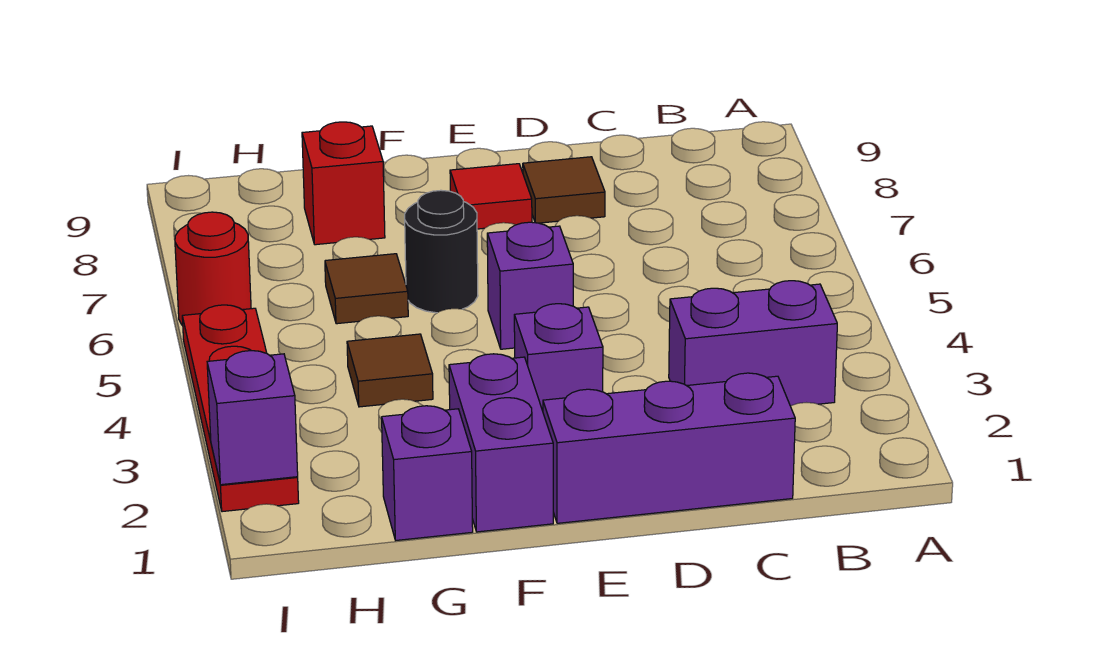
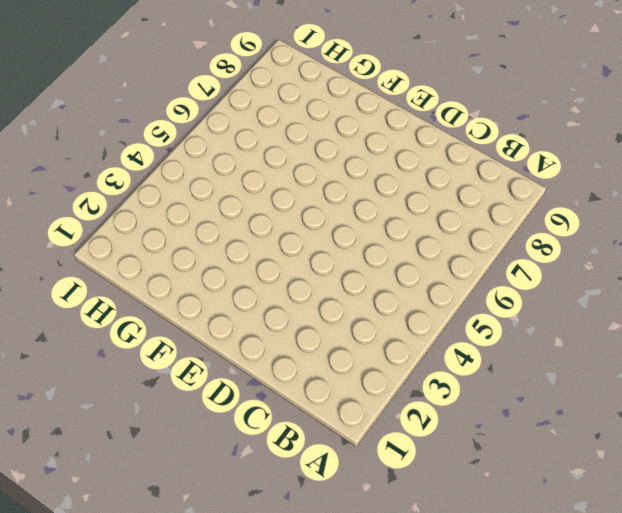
none -> purple 1x2 brick [669,281,837,406]
none -> purple 1x3 brick [543,373,795,523]
none -> brown 1x1 tile [523,157,605,223]

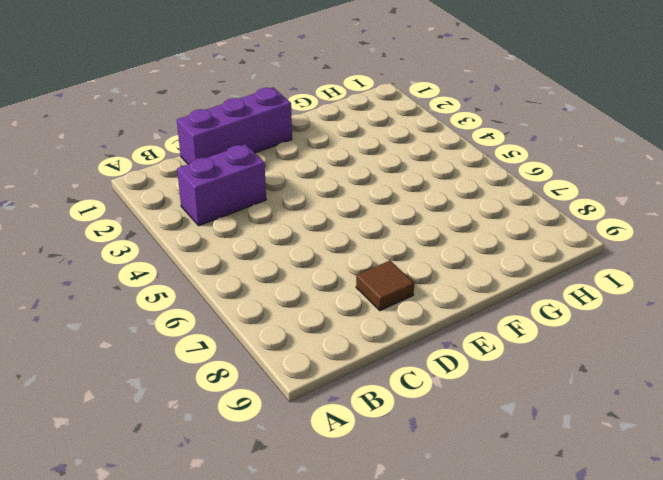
none -> purple 1x1 brick [514,304,603,411]
none -> purple 1x1 brick [487,222,573,349]
none -> red 1x1 tile [450,164,532,229]

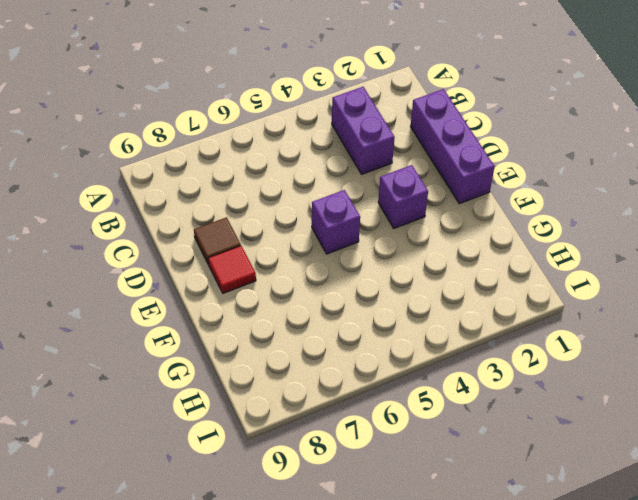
none -> purple 1x2 brick [449,354,553,532]
none -> black 1x1 round brick [405,190,478,313]
none -> purple 1x1 brick [382,406,473,540]

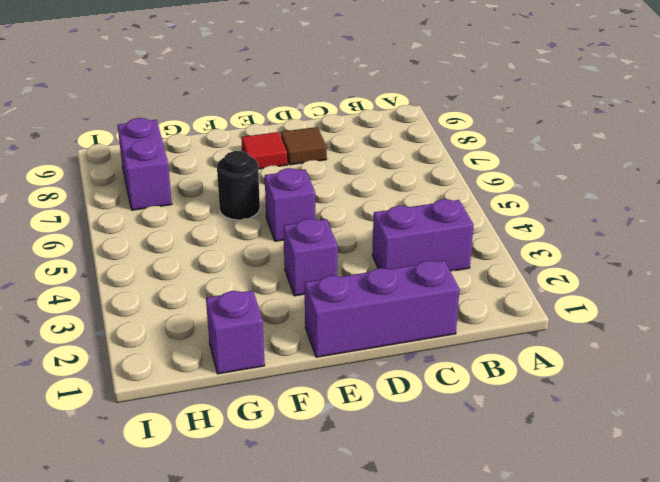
purple 1x2 brick [117,118,172,210] -> purple 1x2 brick moved to [449,354,553,532]
none -> brown 1x1 tile [347,334,433,407]
none -> brown 1x1 tile [325,254,408,324]
none -> red 1x1 brick [302,122,385,245]

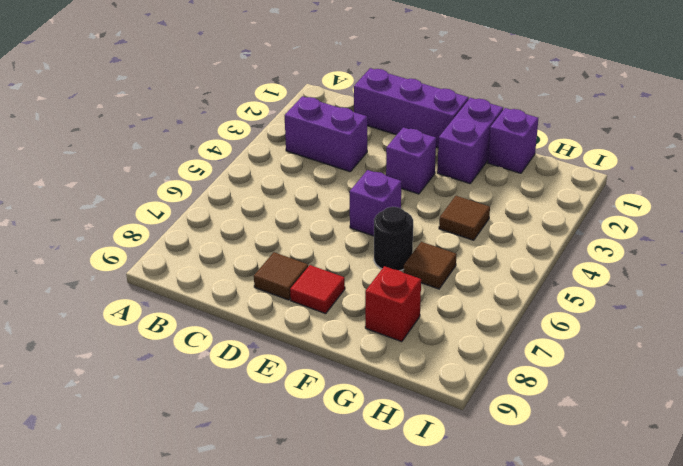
none -> red 1x4 plate [182,305,299,512]
none -> red 1x1 round brick [175,212,251,326]
none -> purple 1x1 brick [207,351,298,485]

